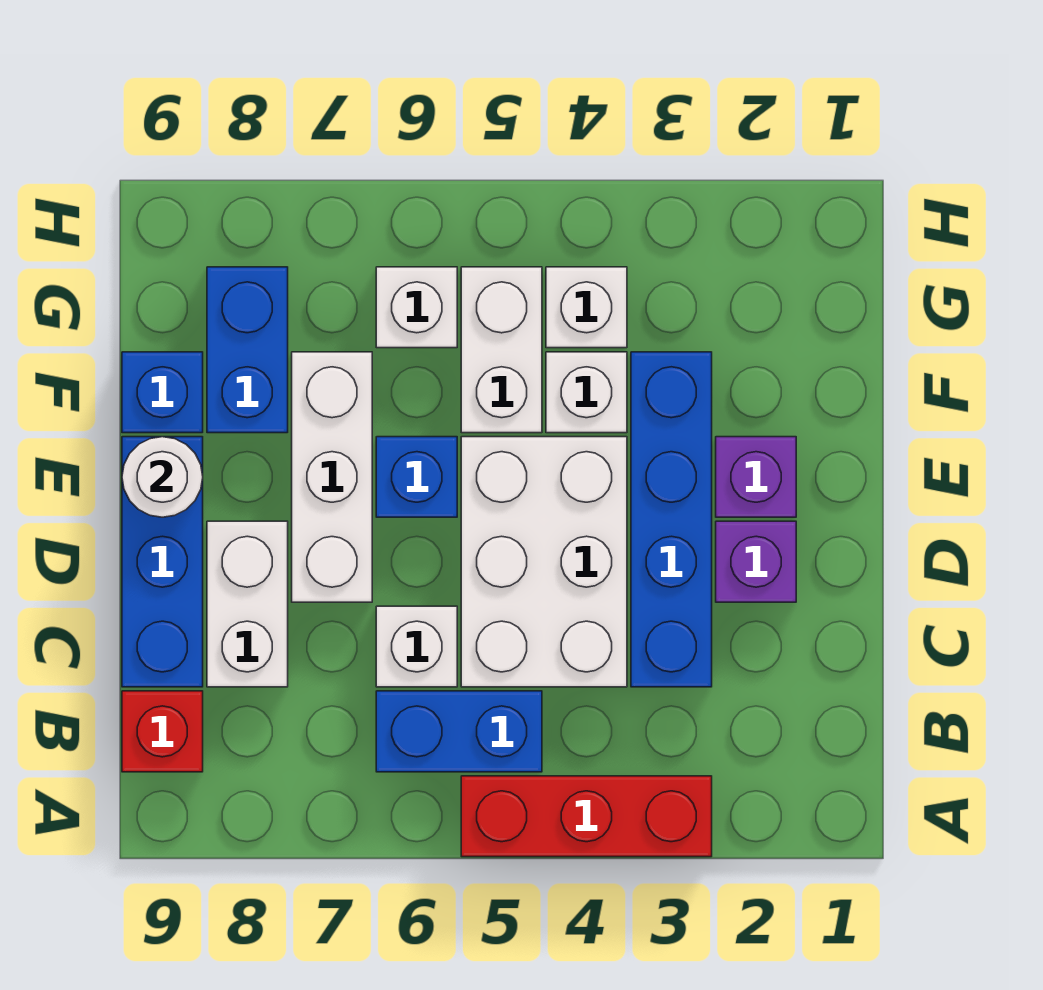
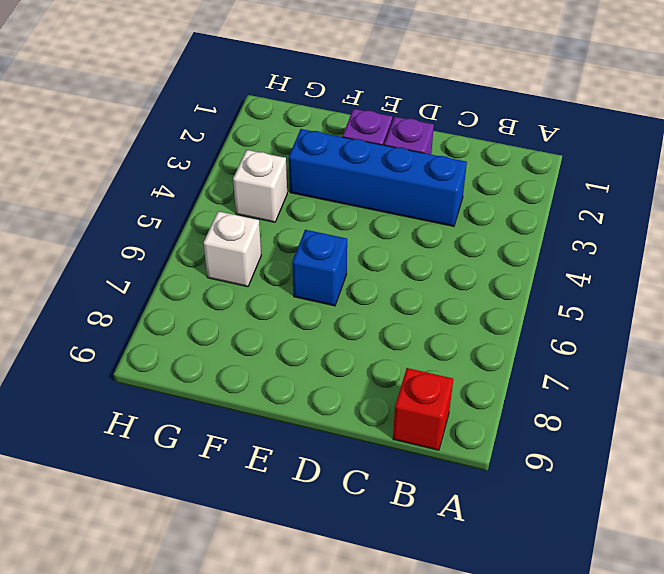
none -> red 1x3 brick [461,776,712,857]
none -> blue 1x2 brick [376,691,542,772]
none -> white 2x3 brick [461,437,627,687]

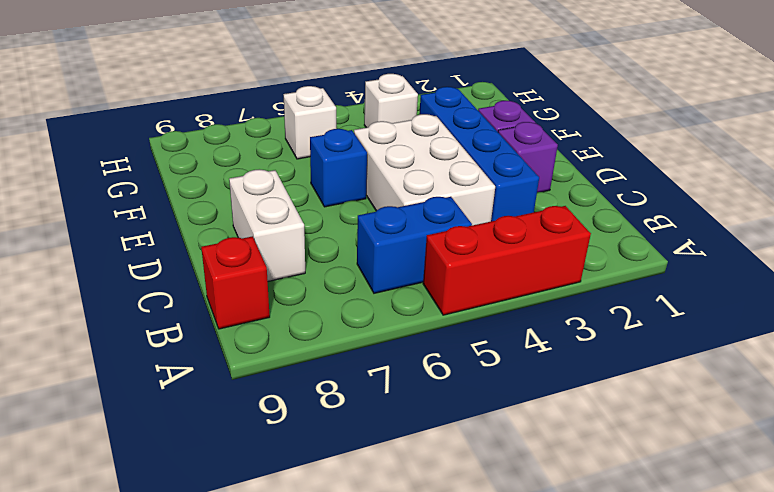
none -> white 1x1 brick [376,606,457,687]
none -> blue 1x3 brick [122,437,203,687]
none -> white 1x3 brick [292,352,372,602]

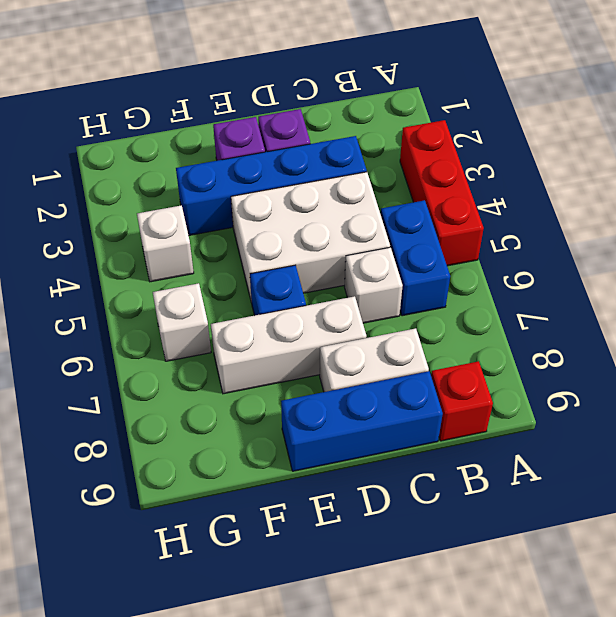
none -> white 1x1 brick [546,352,627,433]
none -> white 1x2 brick [461,267,542,433]
none -> blue 1x2 brick [207,267,288,433]

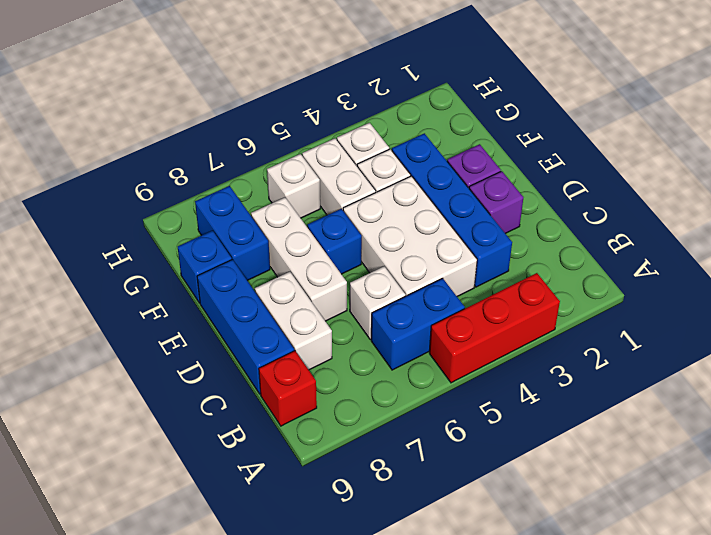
none -> white 1x1 round brick [122,437,203,517]

